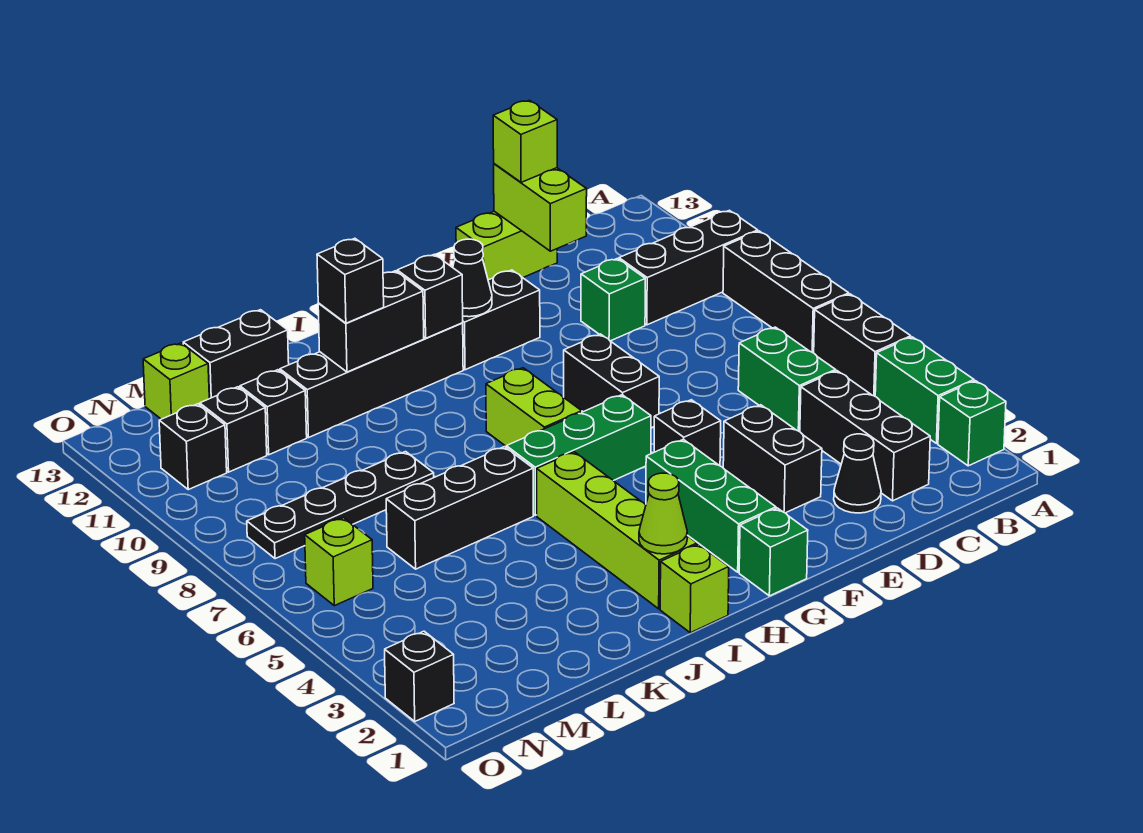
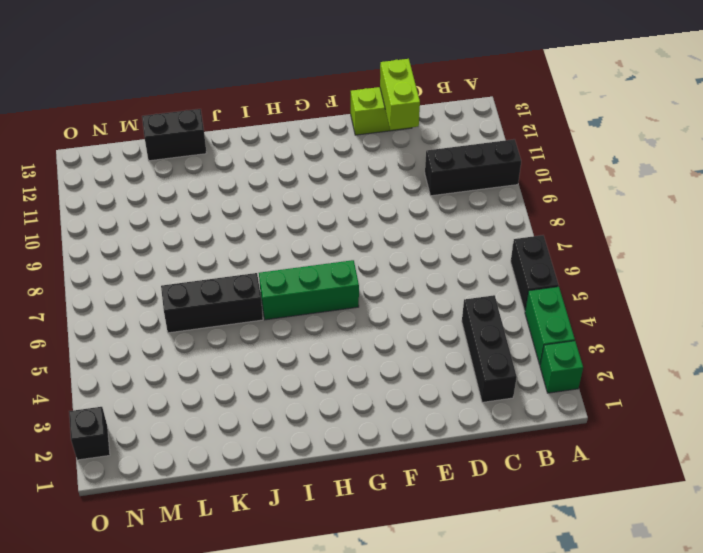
none -> black 1x3 brick [723,231,849,353]
none -> green 1x2 brick [738,327,836,432]
none -> black 1x1 cone [834,434,881,513]
none -> green 1x1 brick [581,259,645,341]

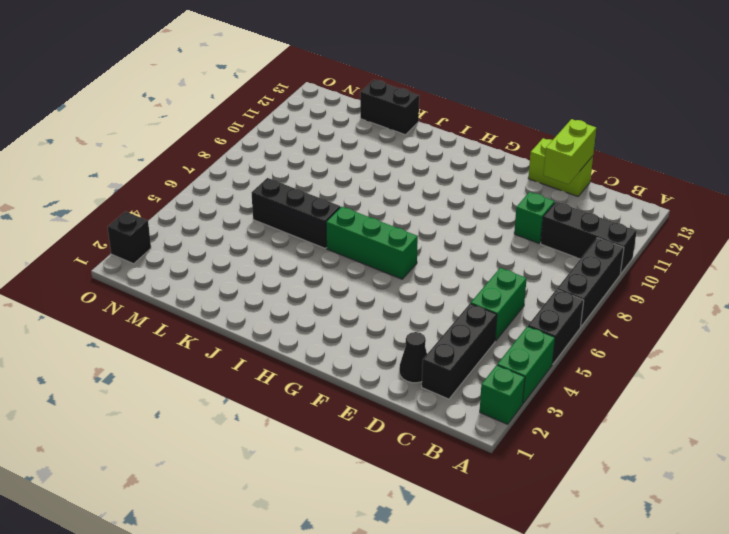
none -> black 1x2 brick [723,405,822,513]
none -> black 1x1 brick [654,400,721,466]
none -> black 1x2 brick [564,334,659,428]
none -> black 1x2 brick [463,270,540,370]

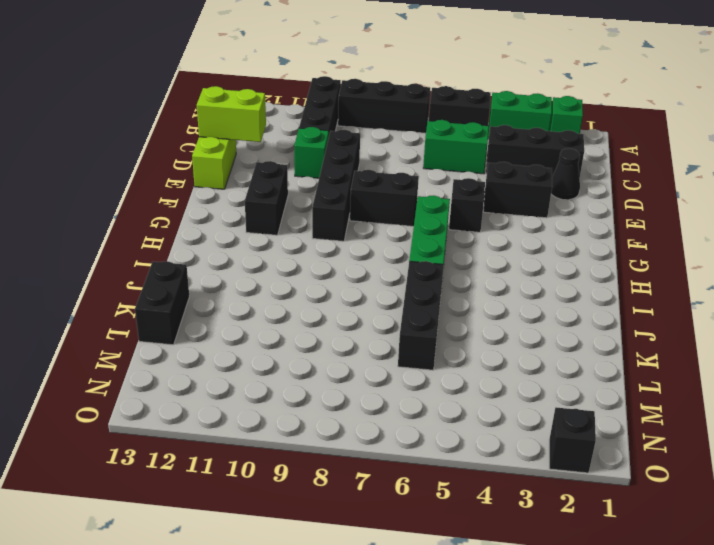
black 1x4 brick [312,130,360,241] -> black 1x4 brick moved to [280,323,463,437]
none -> green 1x1 brick [739,508,808,596]
none -> green 1x3 brick [646,439,776,572]
none -> lime 1x2 brick [486,368,582,446]
none -> lime 1x1 brick [660,544,729,633]

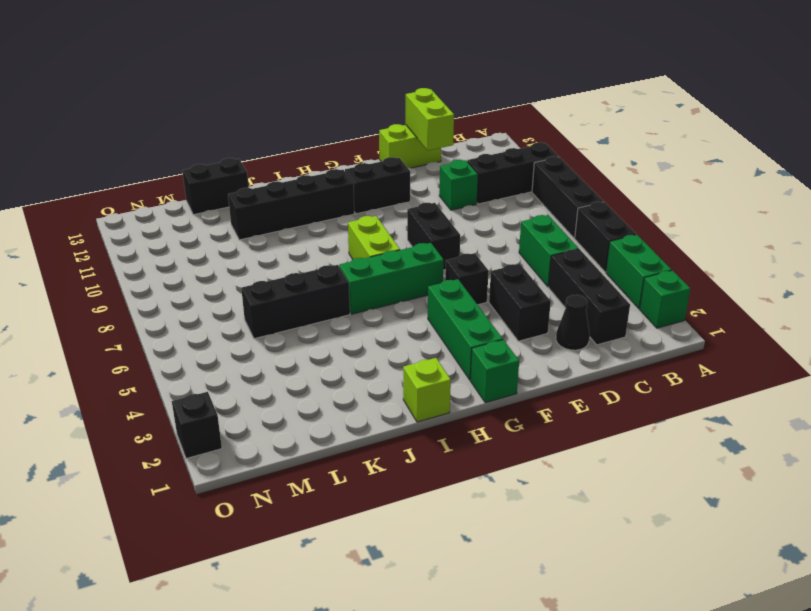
none -> lime 1x4 brick [537,452,697,609]
none -> black 1x4 plate [247,452,434,559]
none -> black 1x1 brick [240,370,307,455]
none -> black 1x1 brick [200,387,267,472]

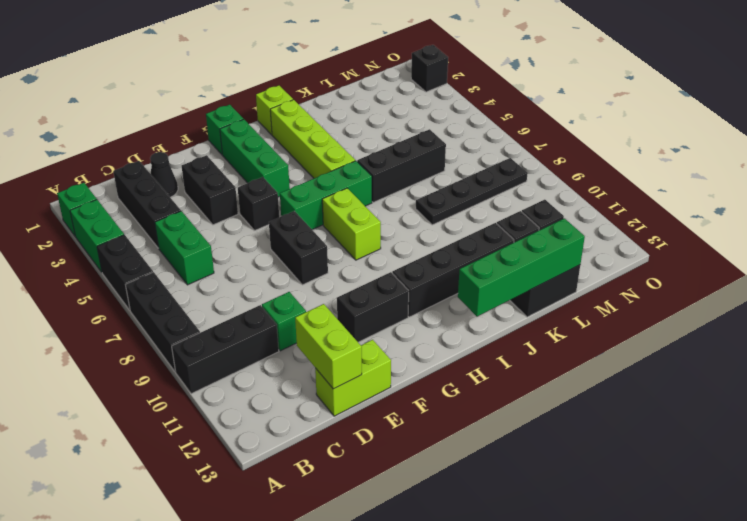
green 1x4 brick [458,218,585,316] -> none
none -> lime 1x1 brick [143,343,209,419]
none -> lime 1x1 brick [305,518,373,606]
none -> black 1x1 brick [159,404,227,490]
none -> black 1x1 cone [453,239,492,317]

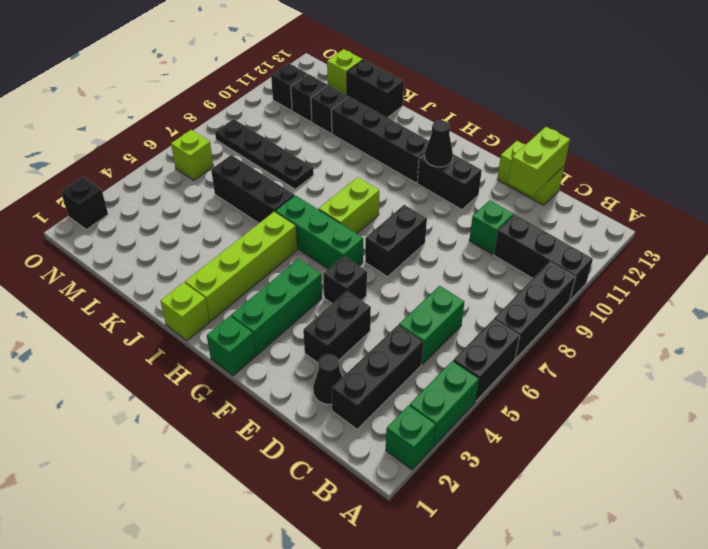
none -> black 1x1 brick [397,254,463,338]
none -> lime 1x1 cone [639,473,687,554]
none -> black 1x2 brick [318,271,424,372]
none -> lime 1x1 brick [493,100,557,182]

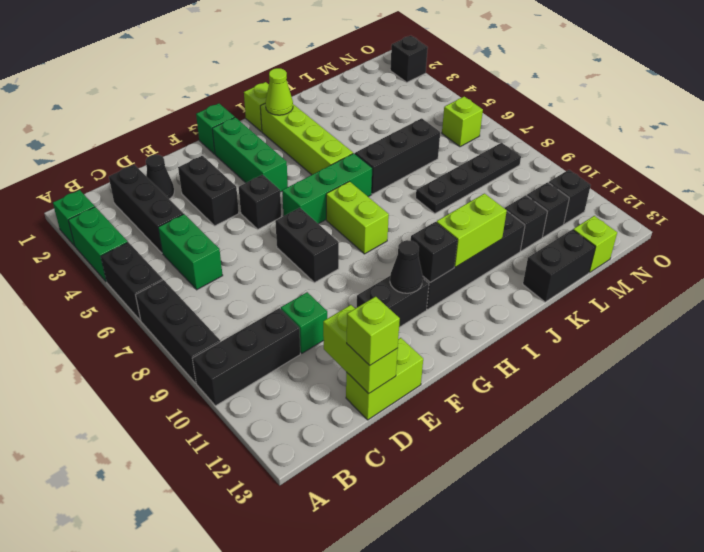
lime 1x2 brick [436,194,507,267] -> black 1x2 brick [318,271,424,372]
none -> black 1x1 brick [317,238,384,323]

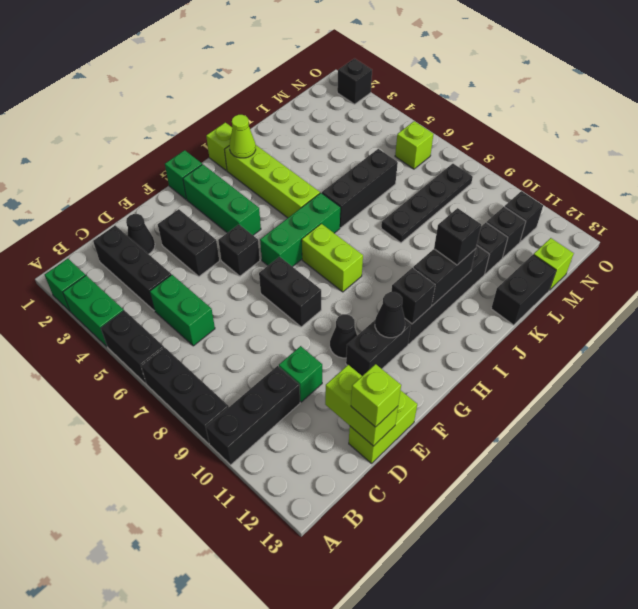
black 1x1 cone [330,314,357,358] -> none

